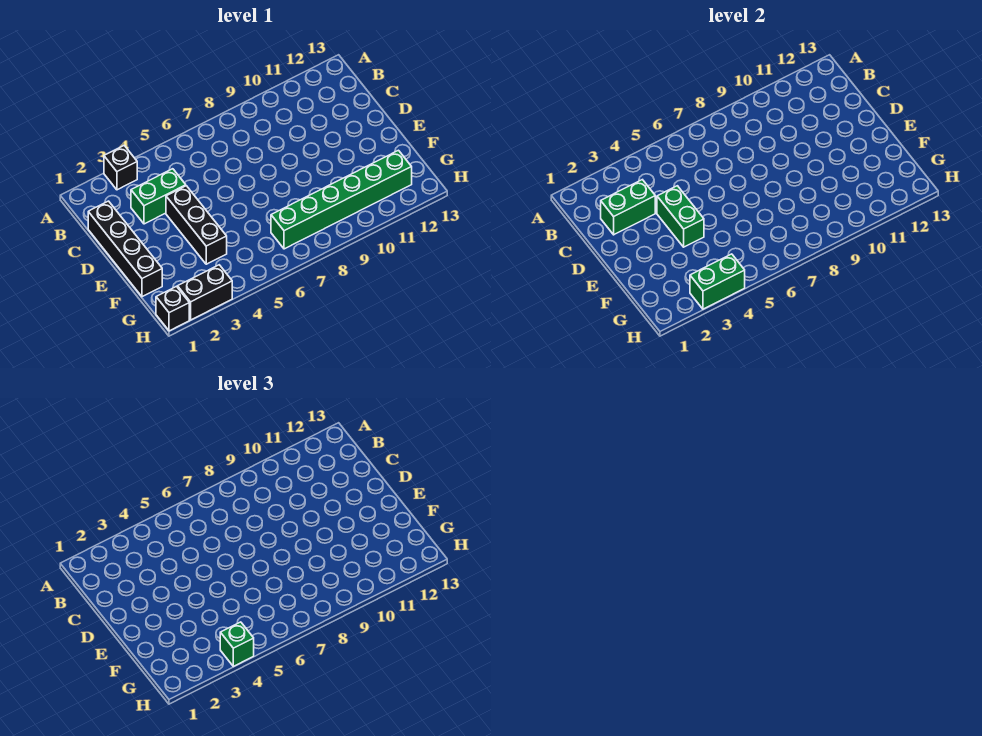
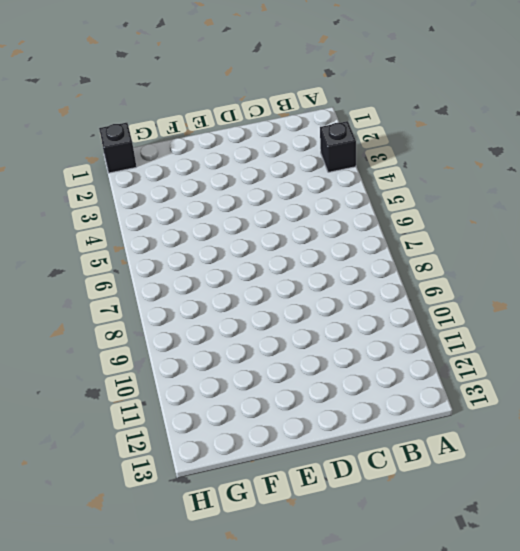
none -> black 1x4 brick [88,201,162,297]
none -> green 1x2 brick [131,169,186,224]

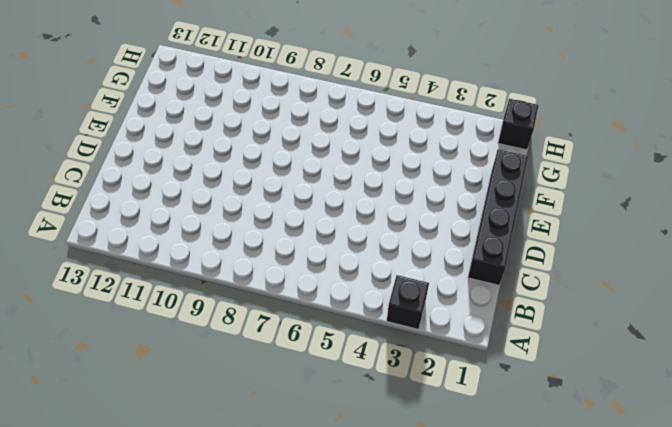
none -> green 1x2 brick [131,169,186,224]
none -> black 1x3 brick [166,186,227,264]

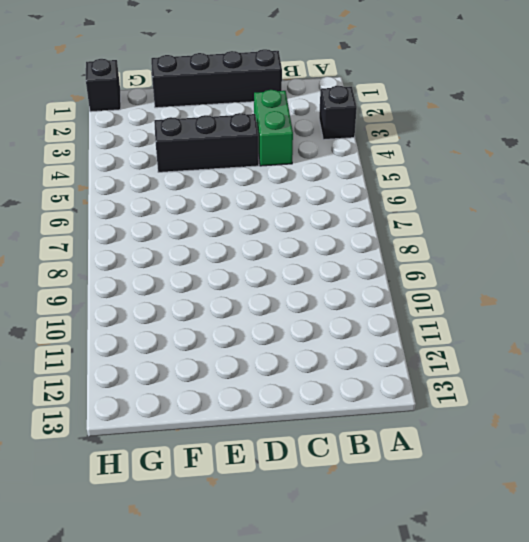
none -> green 1x6 brick [271,150,412,249]
none -> black 1x2 brick [178,265,232,320]

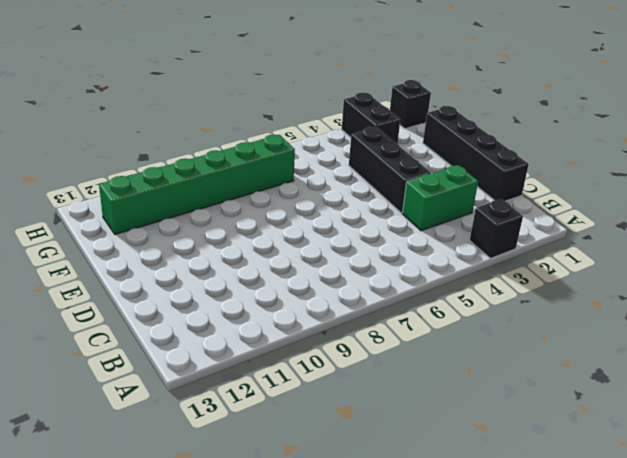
black 1x2 brick [342,92,400,144] -> black 1x2 brick turned to [178,265,232,320]
none -> green 1x2 brick [601,180,655,235]
none -> green 1x2 brick [657,186,704,247]

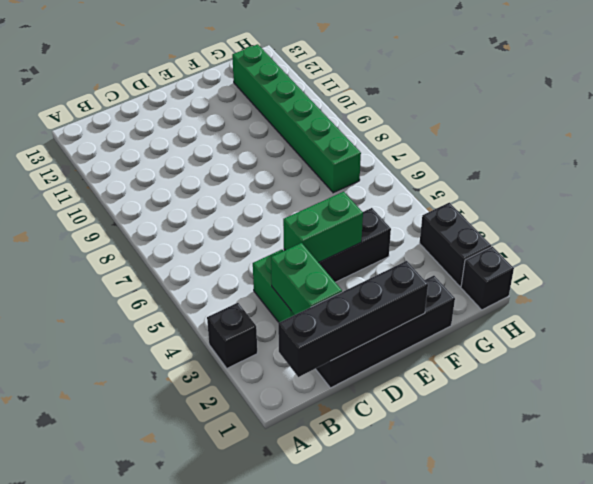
black 1x4 brick [278,261,428,377] -> none
none -> green 1x2 brick [690,254,745,309]
none -> green 1x1 brick [220,622,254,666]

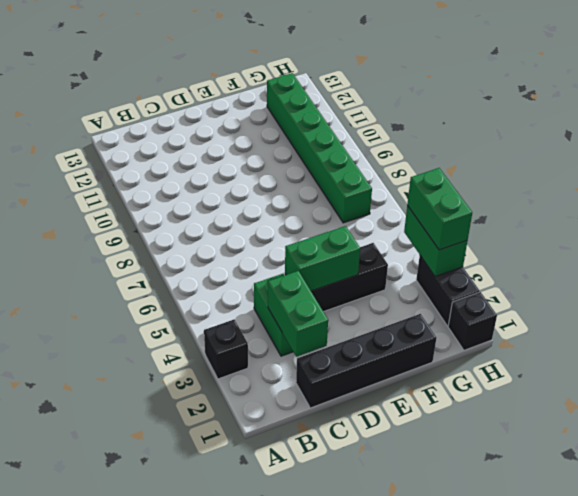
green 1x2 brick [407,168,472,250] -> green 1x1 brick [220,622,254,666]

